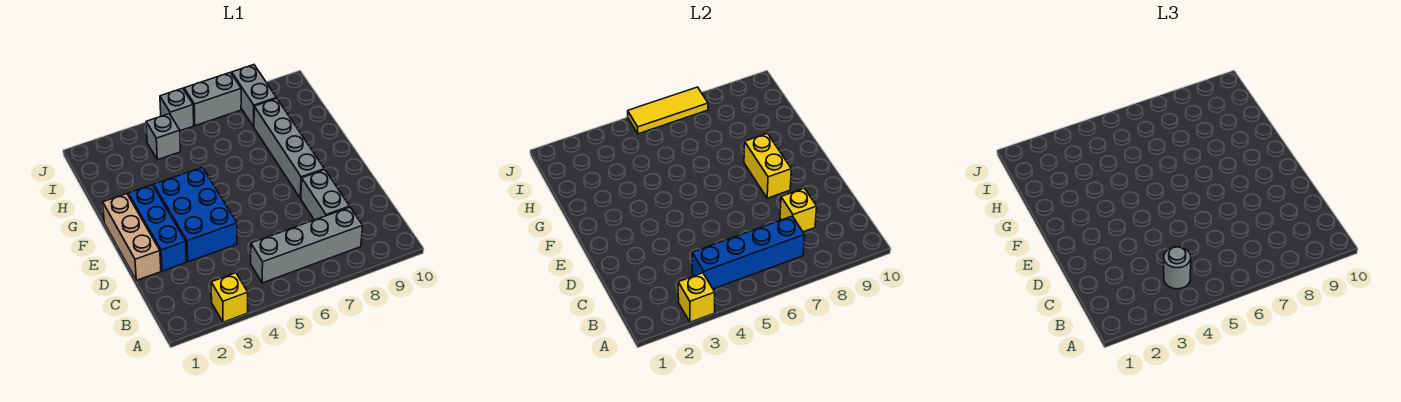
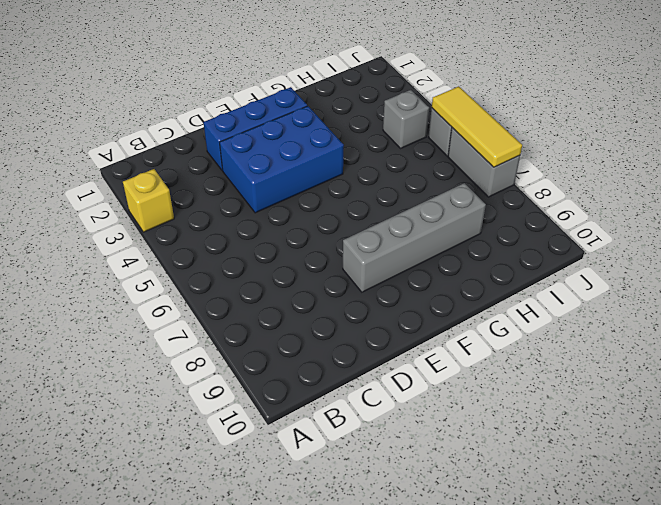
none -> grey 1x4 brick [251,207,363,283]
none -> grey 1x2 brick [301,170,350,220]
none -> tan 1x3 brick [103,194,161,280]

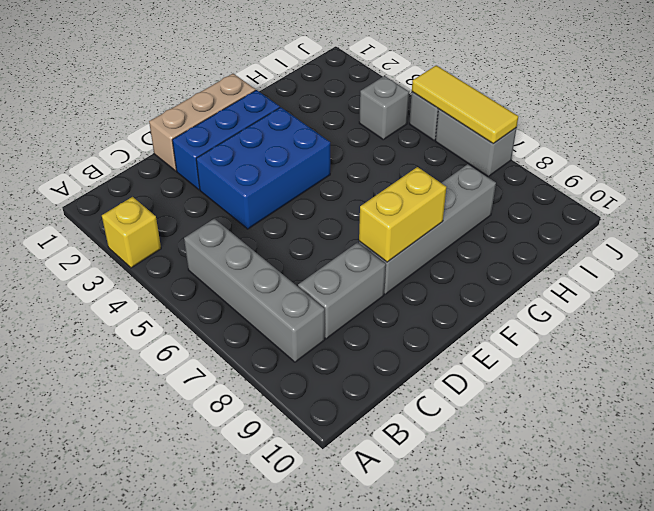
none -> grey 1x2 brick [232,65,276,127]
none -> yellow 1x1 brick [678,273,715,322]
none -> blue 1x4 brick [692,216,805,289]

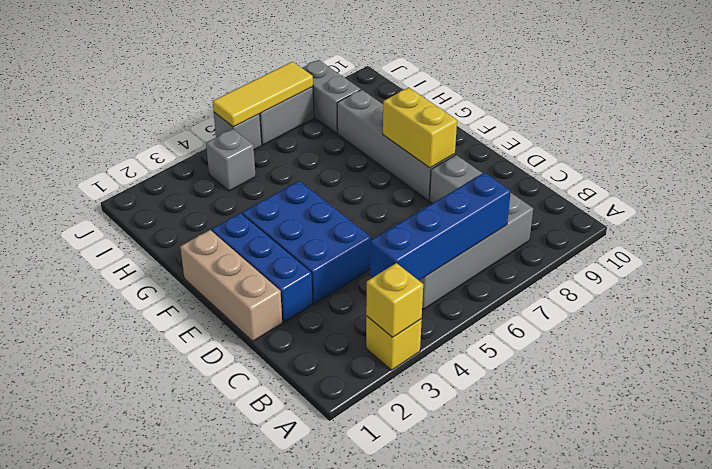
none -> yellow 1x1 brick [780,188,817,232]
none -> grey 1x1 round brick [1164,247,1191,289]

